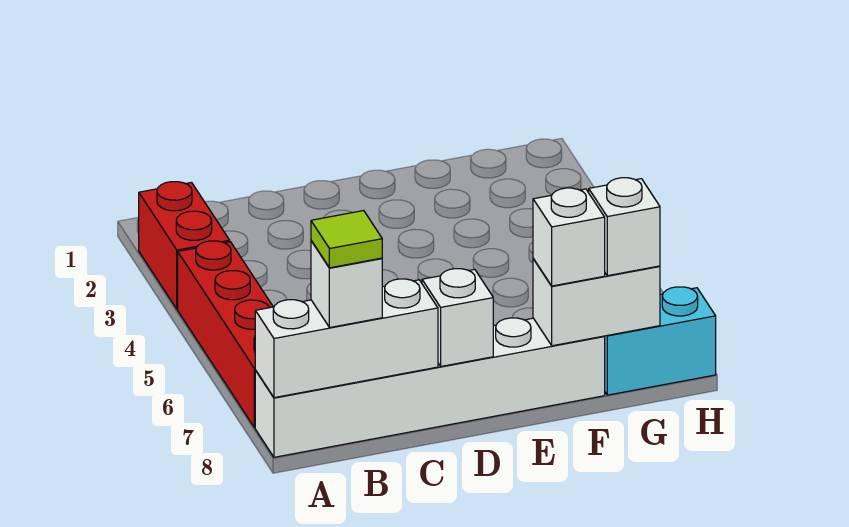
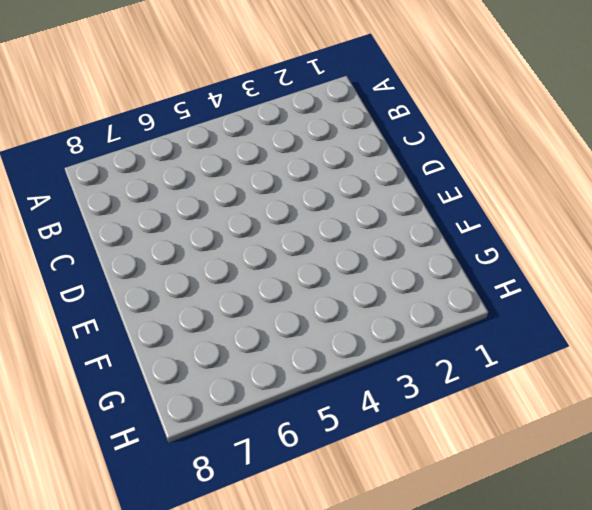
none -> red 1x2 brick [139,182,230,309]
none -> red 1x4 brick [178,241,273,428]

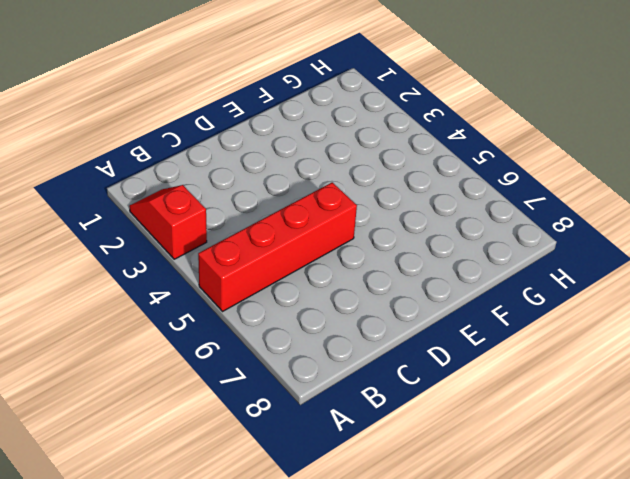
red 1x2 slope [129,185,207,259] -> red 1x2 brick [139,182,230,309]
red 1x4 brick [198,182,357,311] -> red 1x4 brick turned to [178,241,273,428]
none -> white 1x6 brick [255,318,605,457]
none -> cyan 1x2 brick [604,287,716,395]

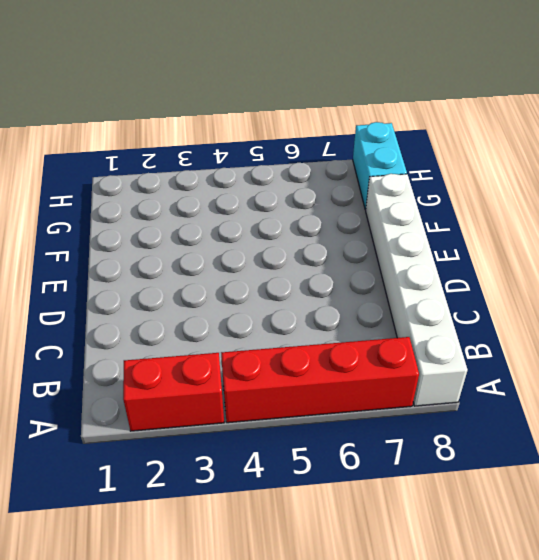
none -> white 1x3 brick [255,279,438,398]
none -> white 1x1 brick [422,269,493,366]

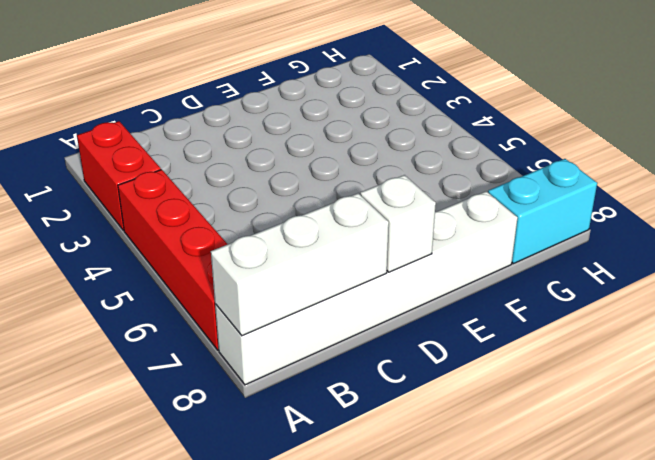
none -> white 1x2 brick [533,259,660,346]
none -> white 1x1 brick [311,241,382,328]

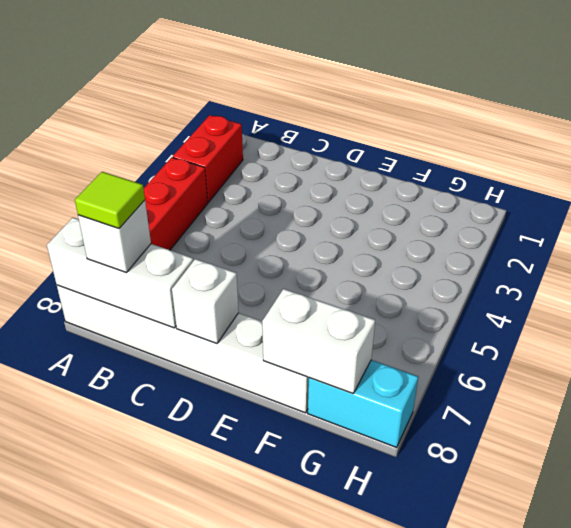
none -> white 1x1 brick [533,188,605,286]
none -> white 1x1 brick [589,178,660,276]

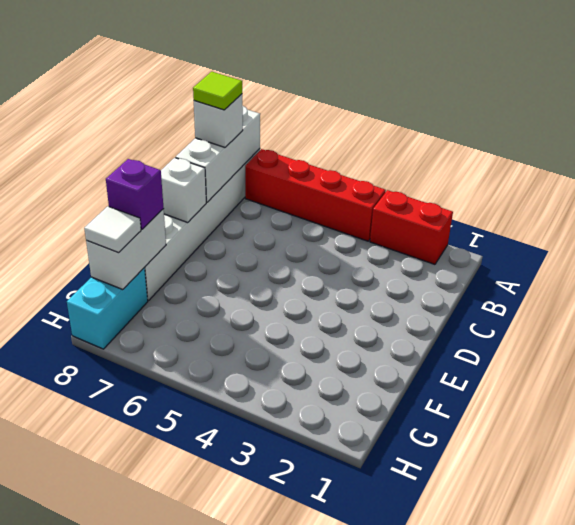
purple 1x1 brick [106,159,164,229] -> white 1x1 brick [533,188,605,286]
white 1x1 tile [84,206,141,253] -> white 1x1 brick [589,178,660,276]

